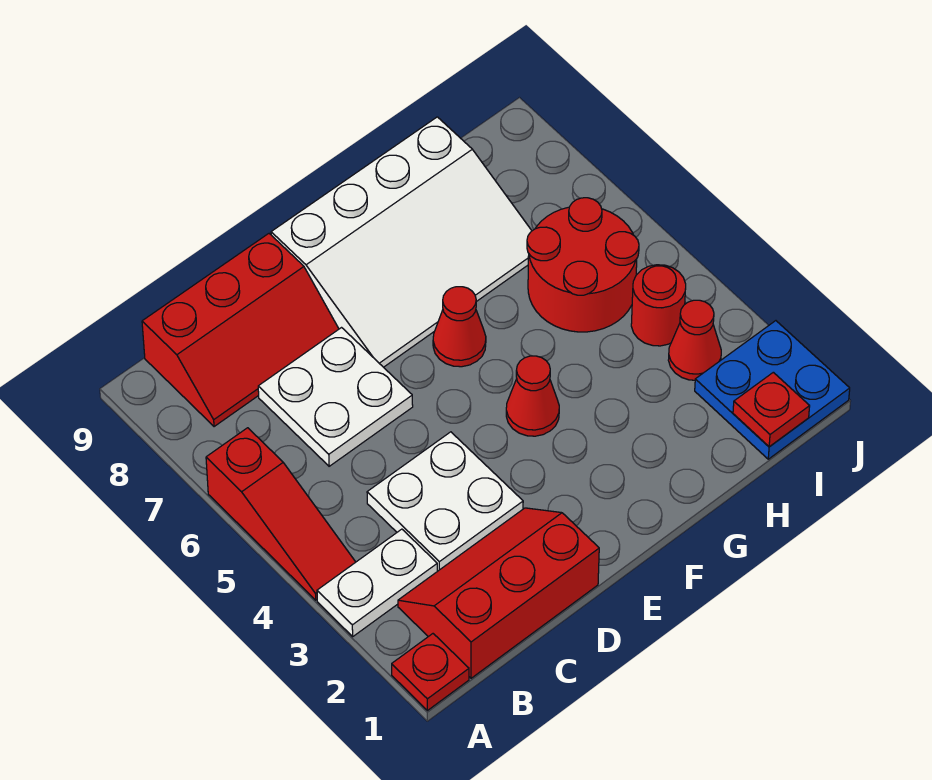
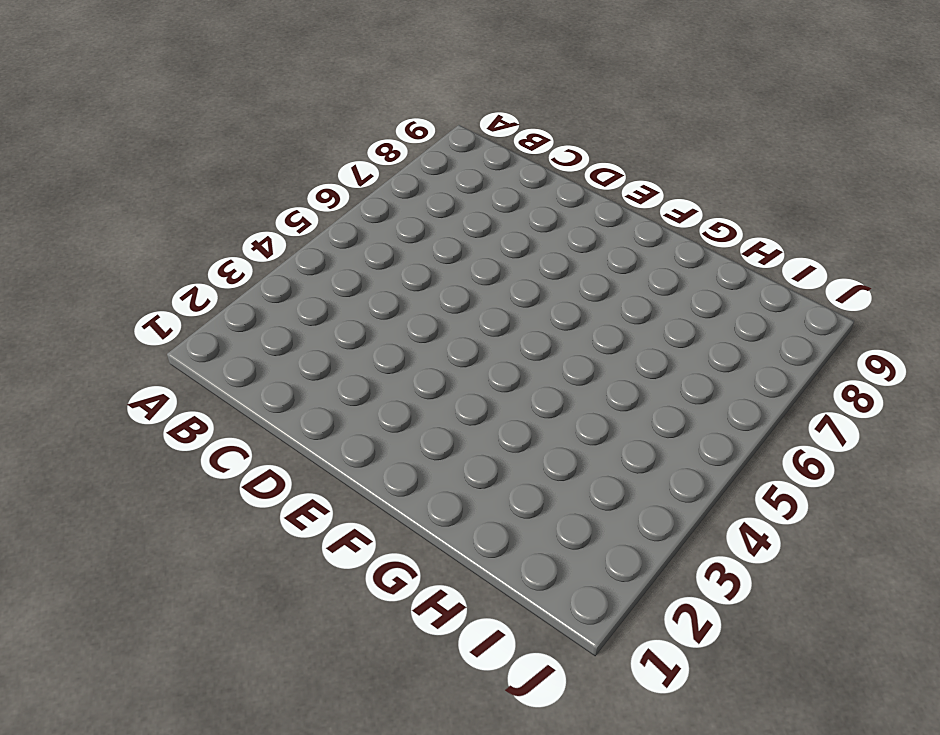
none -> red 1x1 plate [392,634,469,710]
none -> white 1x2 plate [317,529,437,636]
none -> red 1x3 slope [206,428,355,600]

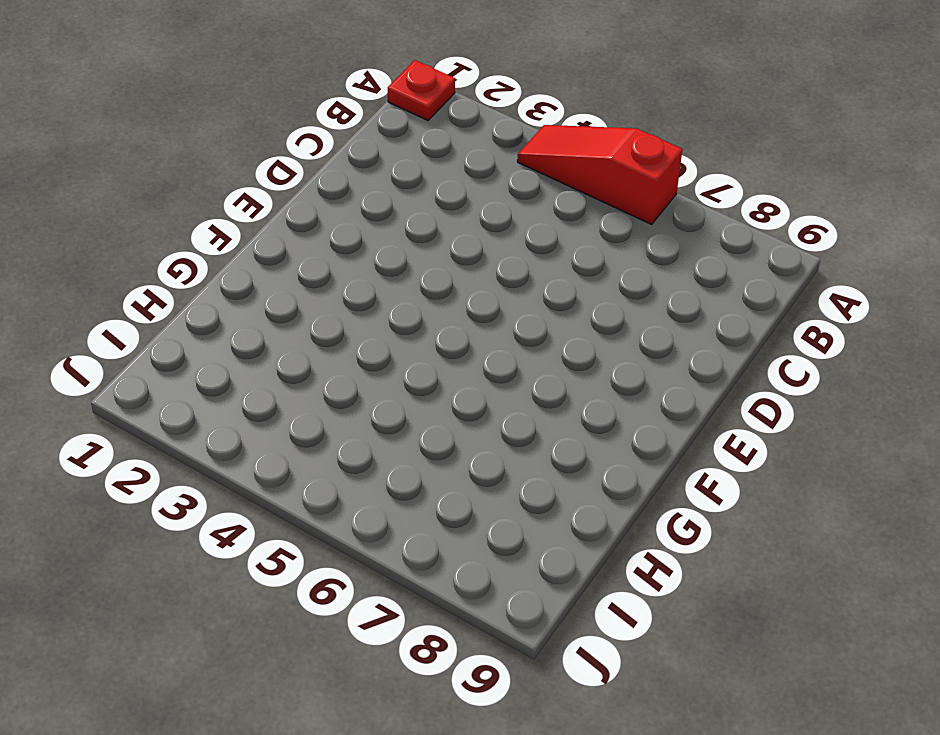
none -> white 1x2 plate [317,529,437,636]
none -> red 2x3 slope [398,508,599,678]
none -> red 2x3 slope [142,234,339,427]

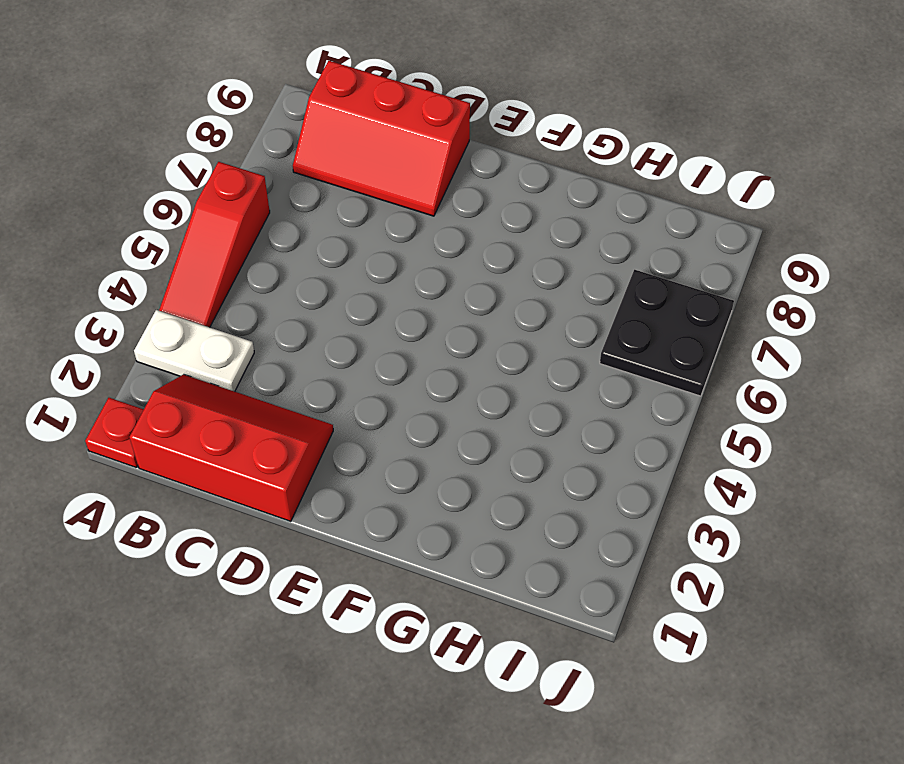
black 2x2 plate [600,270,734,396] -> red 2x2 round brick [527,198,639,332]
none -> white 2x2 plate [367,432,523,571]
none -> white 2x2 plate [258,328,413,466]
none -> white 3x4 slope [271,117,532,367]

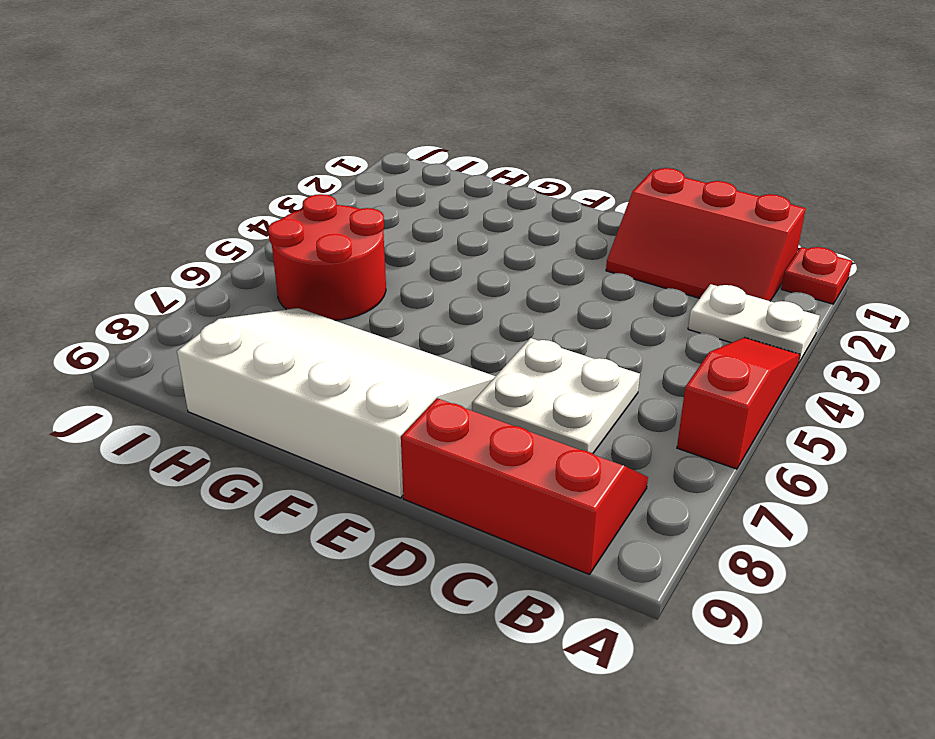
none -> white 2x2 plate [367,432,523,571]
none -> red 1x1 cone [506,356,559,436]
none -> red 1x1 cone [433,287,486,367]

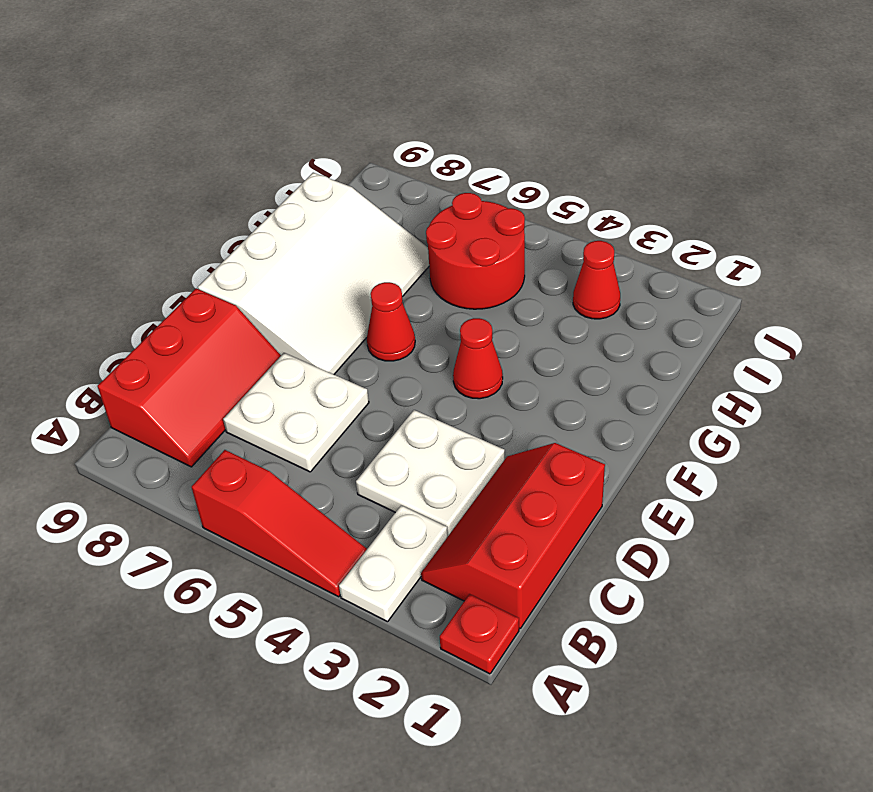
none -> blue 2x2 plate [695,321,850,459]
none -> red 1x1 round brick [631,265,686,346]
none -> red 1x1 plate [733,372,810,447]

